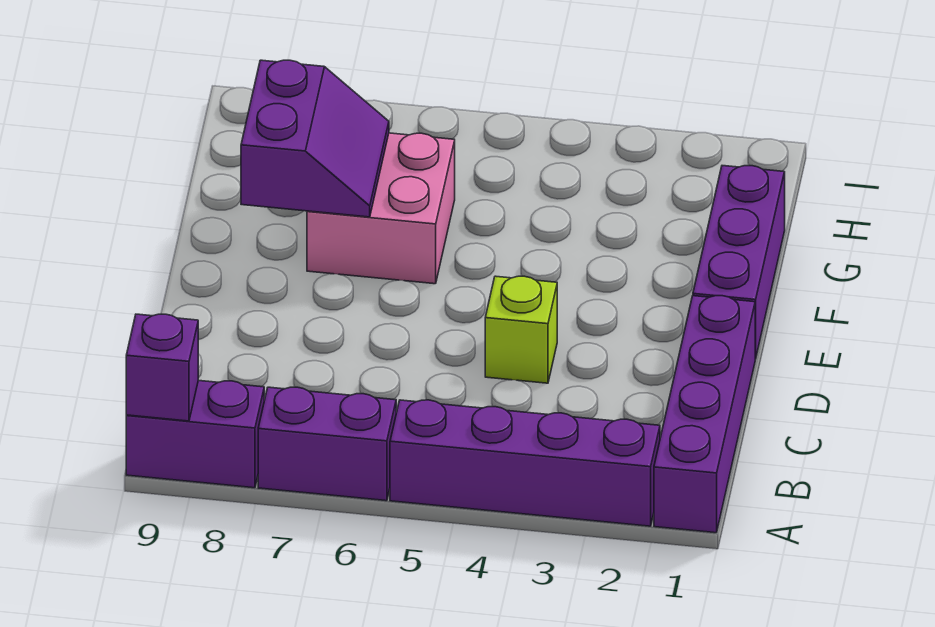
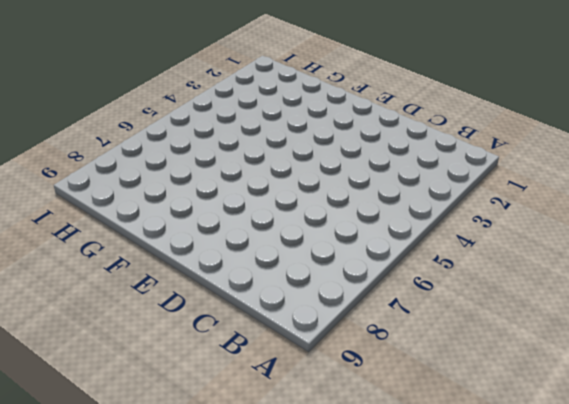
none -> purple 1x4 brick [654,296,755,533]
none -> purple 1x4 brick [390,400,660,526]

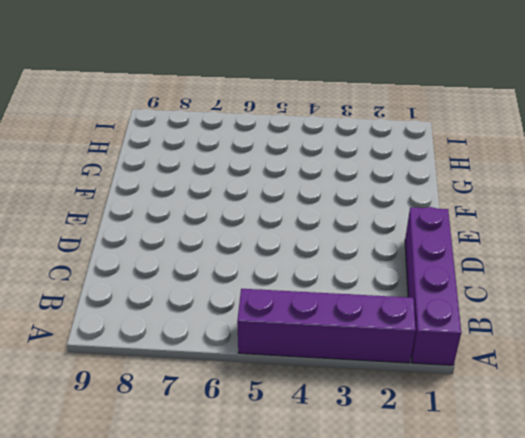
none -> purple 1x2 brick [258,387,396,501]
none -> purple 1x2 brick [126,380,264,488]

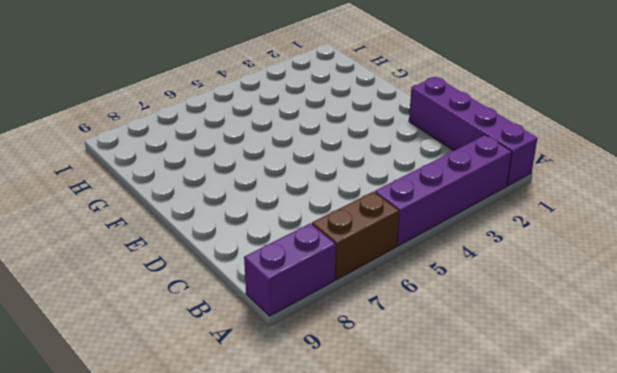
brown 1x2 brick [312,192,399,280] -> purple 1x2 brick [258,387,396,501]
none -> lime 1x1 brick [485,276,557,383]
none -> purple 1x3 brick [693,166,785,359]

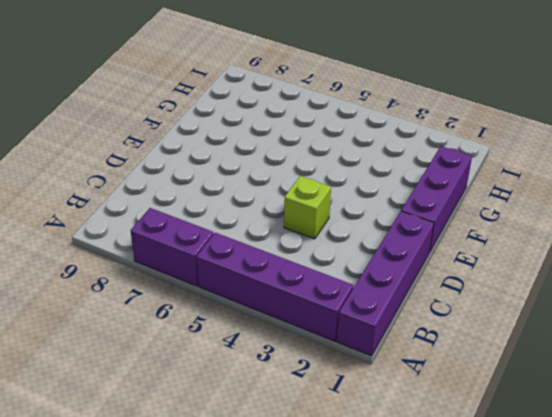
none -> purple 1x2 brick [126,380,264,488]
none -> pink 2x2 brick [307,133,455,284]

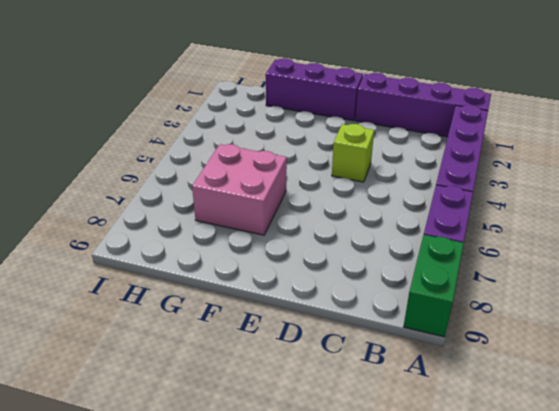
green 1x2 brick [404,235,464,337] -> purple 1x2 brick [126,380,264,488]
none -> purple 1x1 brick [126,314,198,421]
none -> purple 2x2 slope [241,60,389,217]

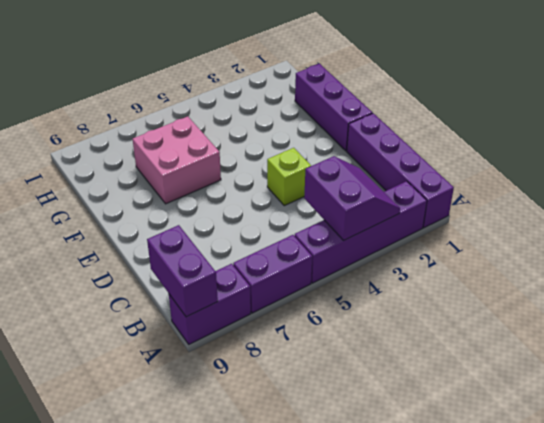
purple 2x2 slope [304,156,400,240] -> purple 2x2 slope moved to [241,60,389,217]
purple 1x2 brick [147,225,218,317] -> purple 1x1 brick [126,314,198,421]

